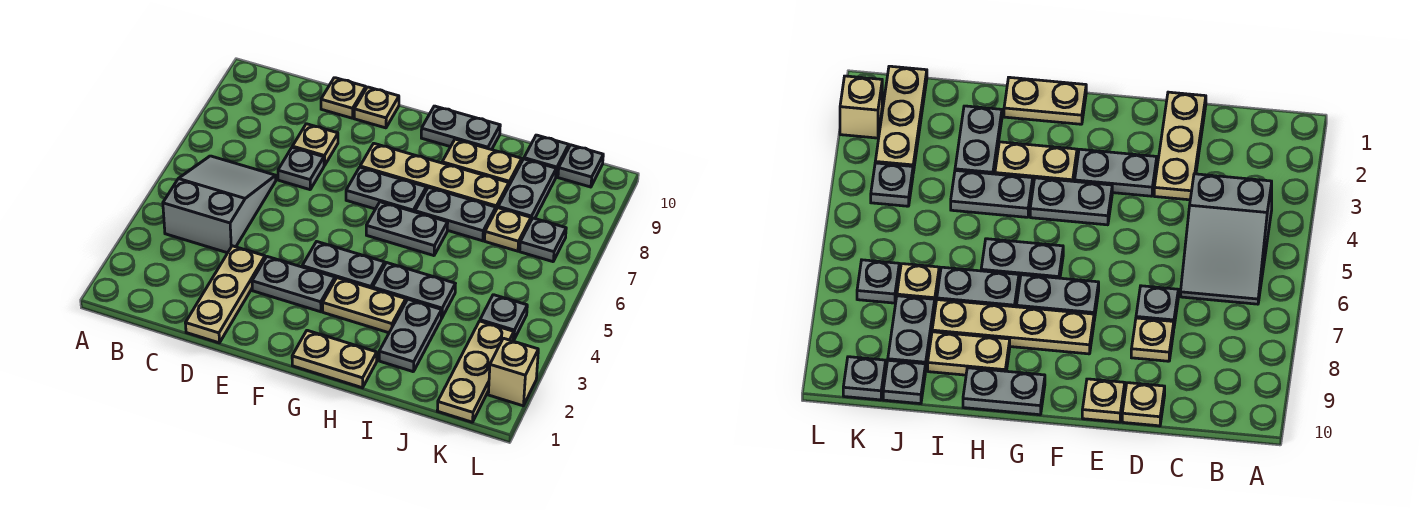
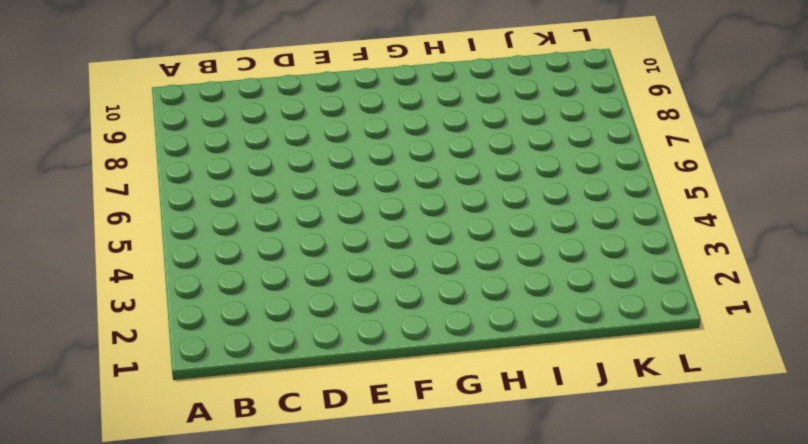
none -> grey 2x3 slope [163,156,276,253]
none -> tan 1x3 plate [186,246,265,343]
none -> grey 1x1 plate [278,147,324,190]

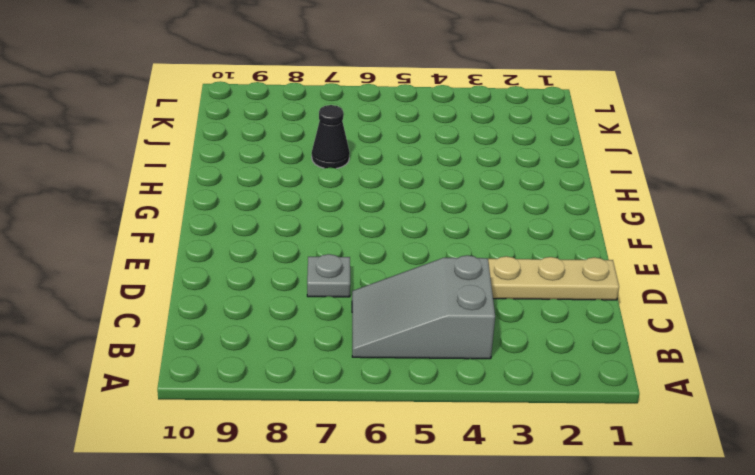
black 1x1 cone [312,105,350,168] -> grey 1x2 plate [415,187,496,241]
none -> tan 1x1 plate [293,124,338,166]
none -> tan 1x1 plate [321,78,366,118]
none -> grey 1x2 plate [252,257,335,312]

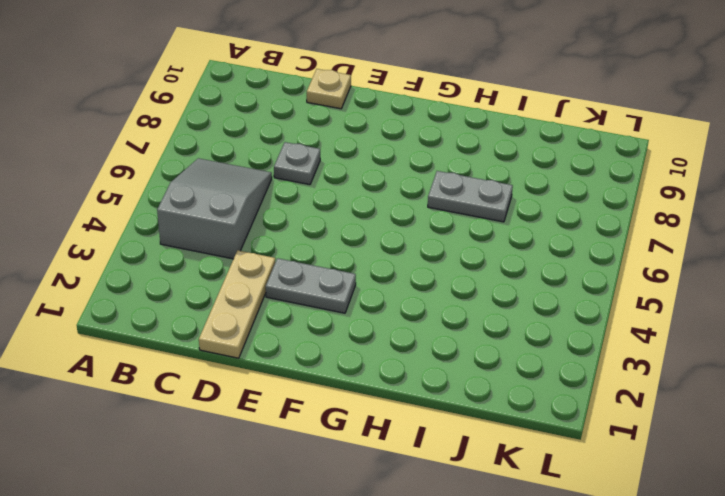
none -> tan 1x1 plate [293,124,338,166]
none -> tan 1x1 plate [354,87,399,128]
none -> grey 1x2 plate [302,242,385,288]

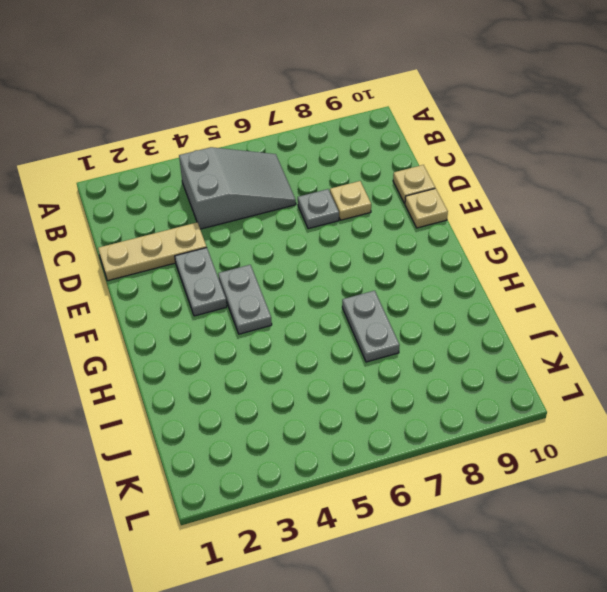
none -> grey 1x2 plate [346,167,426,212]
none -> tan 1x4 plate [360,143,509,209]
none -> tan 1x2 plate [292,330,377,388]

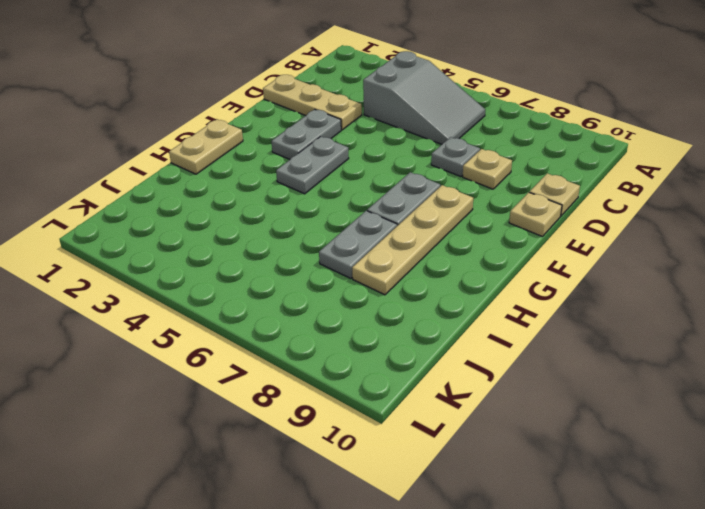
none -> tan 1x2 plate [323,278,406,333]
none -> grey 1x2 plate [366,202,448,256]
none -> grey 1x2 plate [421,106,500,150]

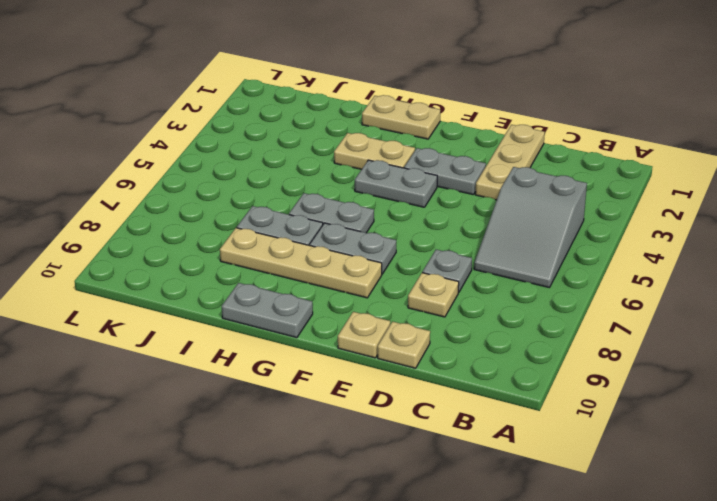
none -> grey 1x2 plate [373,263,455,318]
none -> tan 1x2 plate [442,139,522,185]
none -> grey 1x2 plate [379,299,442,372]

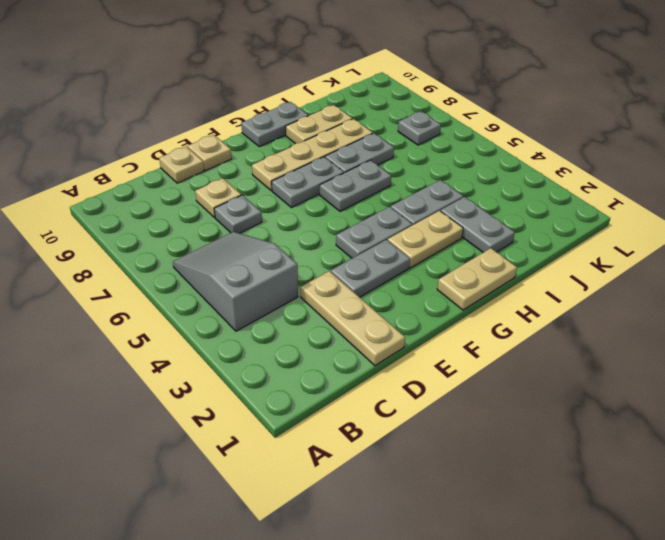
none -> tan 1x1 plate [485,208,531,251]
none -> grey 1x2 plate [498,159,556,220]
none -> grey 1x1 plate [524,135,569,176]

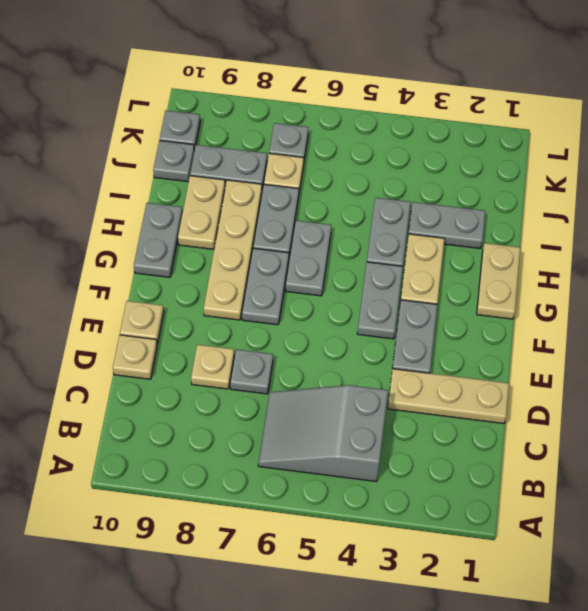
none -> tan 1x3 plate [437,321,514,422]
none -> grey 1x1 plate [480,295,527,340]
none -> tan 1x1 brick [488,338,538,406]

